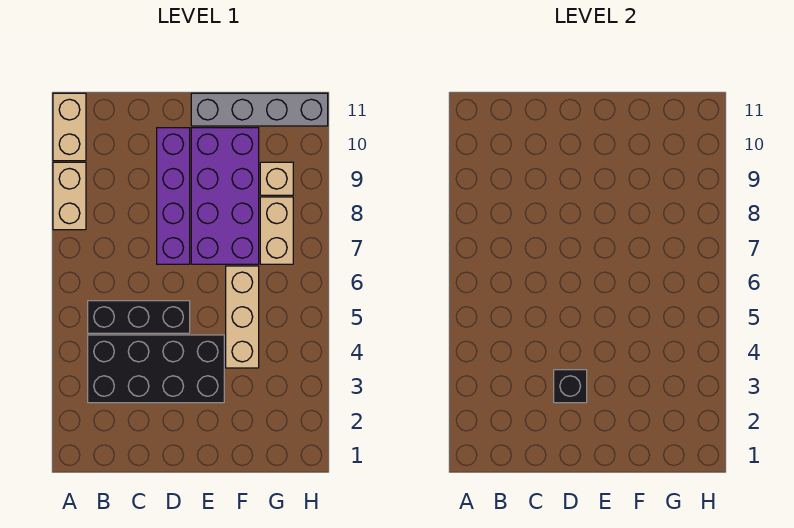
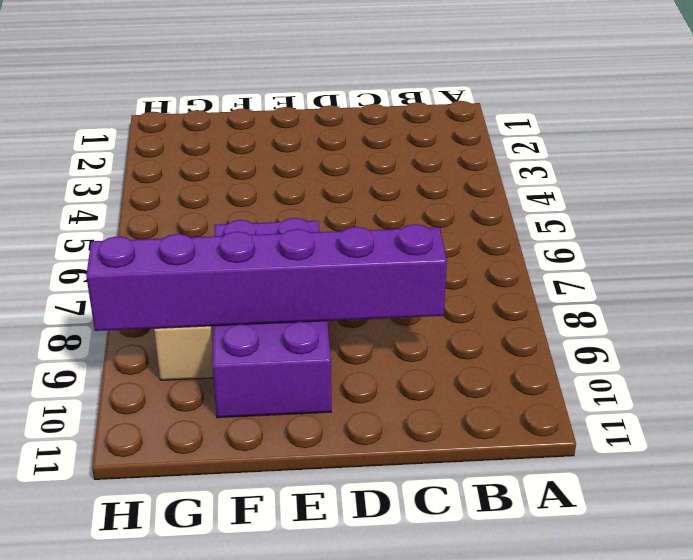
purple 1x6 brick [86,224,447,331] -> none
none -> tan 1x2 brick [53,162,86,230]
none -> tan 1x2 brick [53,93,86,161]

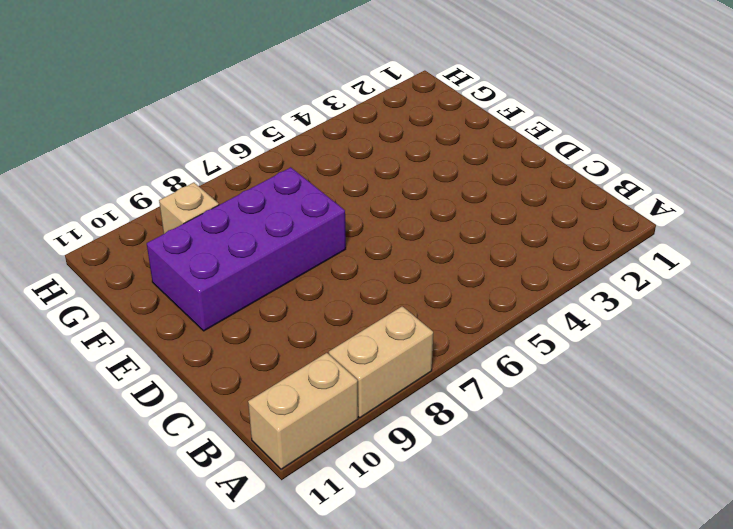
none -> black 2x4 brick [88,335,224,403]
none -> black 1x3 brick [88,301,190,333]

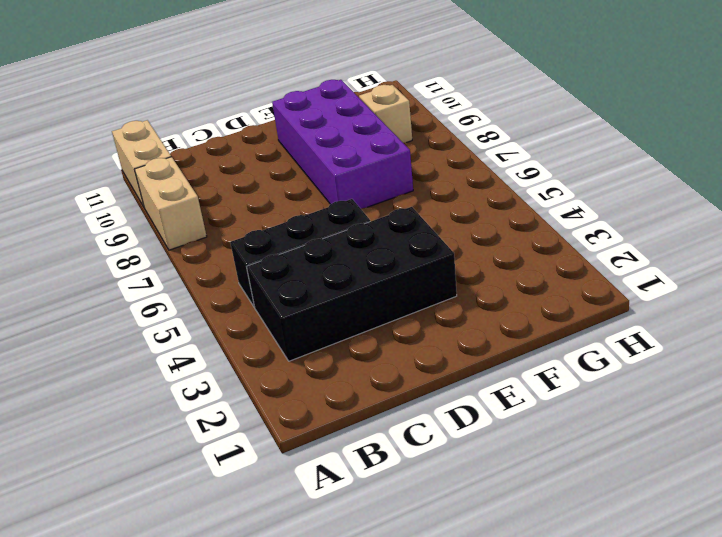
none -> purple 1x4 brick [157,128,190,264]
none -> grey 1x4 brick [191,93,328,126]

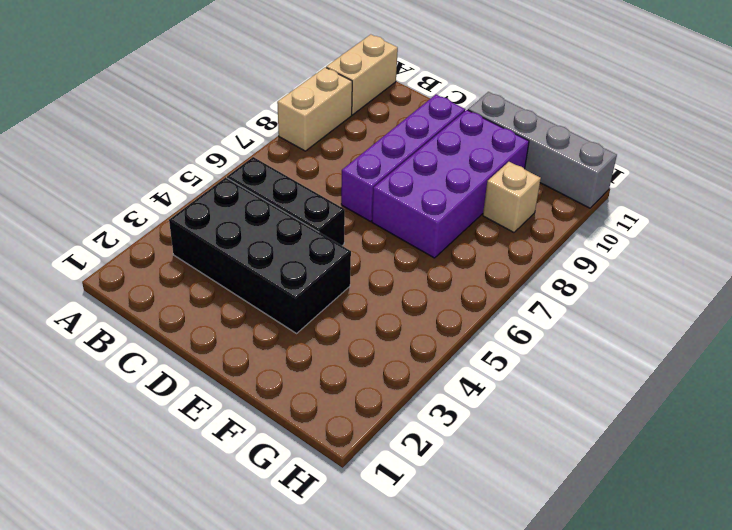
none -> tan 1x3 brick [226,266,259,368]
none -> tan 1x2 brick [260,197,293,264]

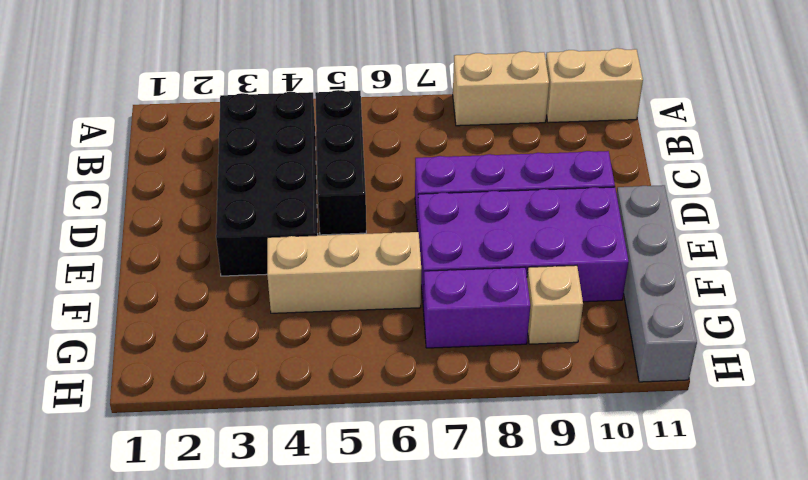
purple 1x2 brick [423,267,530,348] -> tan 1x2 brick [260,197,293,264]
none -> black 1x1 brick [554,370,587,403]

